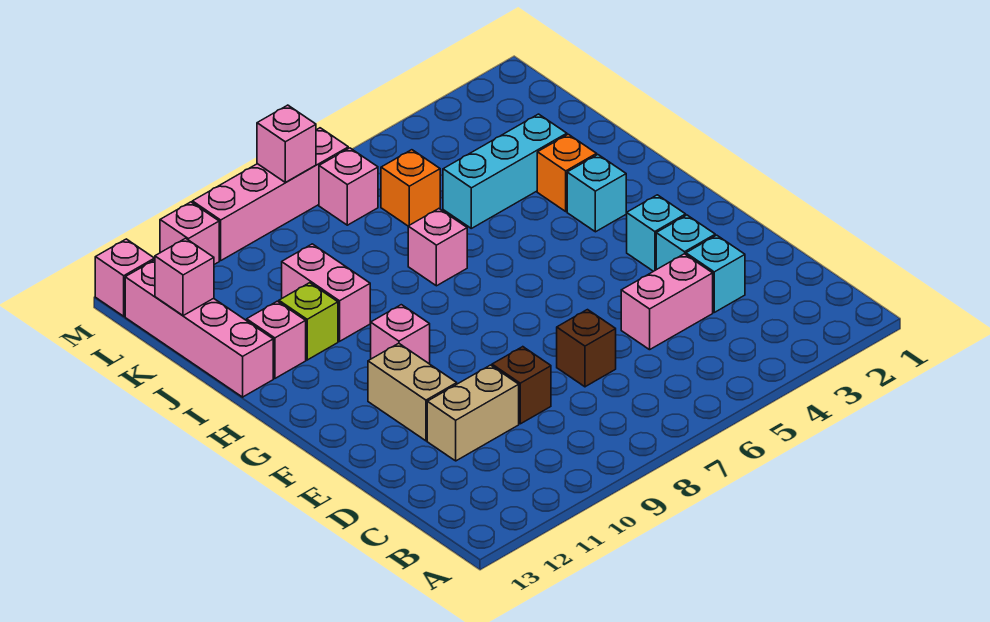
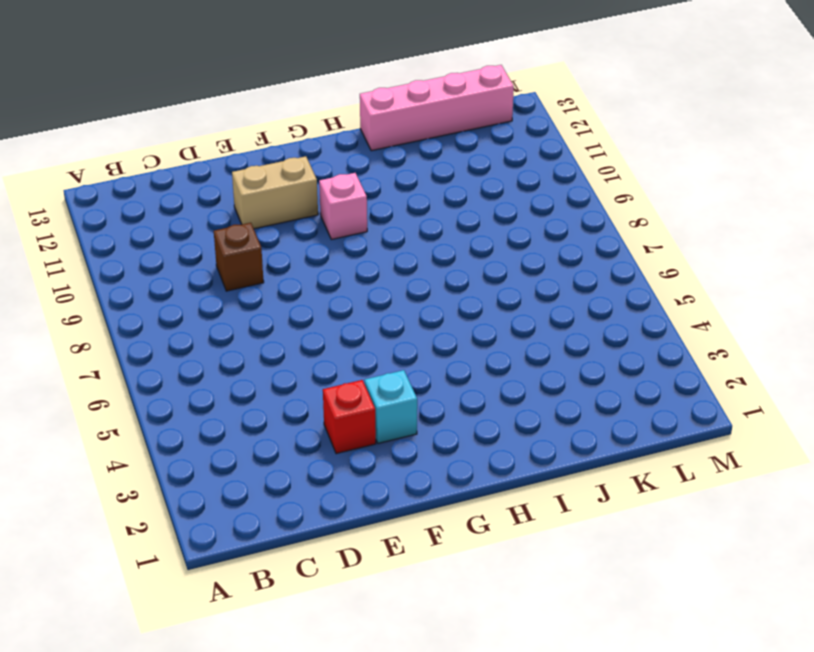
red 1x1 brick [323,380,376,454] -> cyan 1x1 brick [656,215,715,270]
none -> cyan 1x1 brick [686,235,745,312]
none -> pink 1x2 brick [621,254,713,350]
none -> brown 1x1 brick [557,310,616,387]

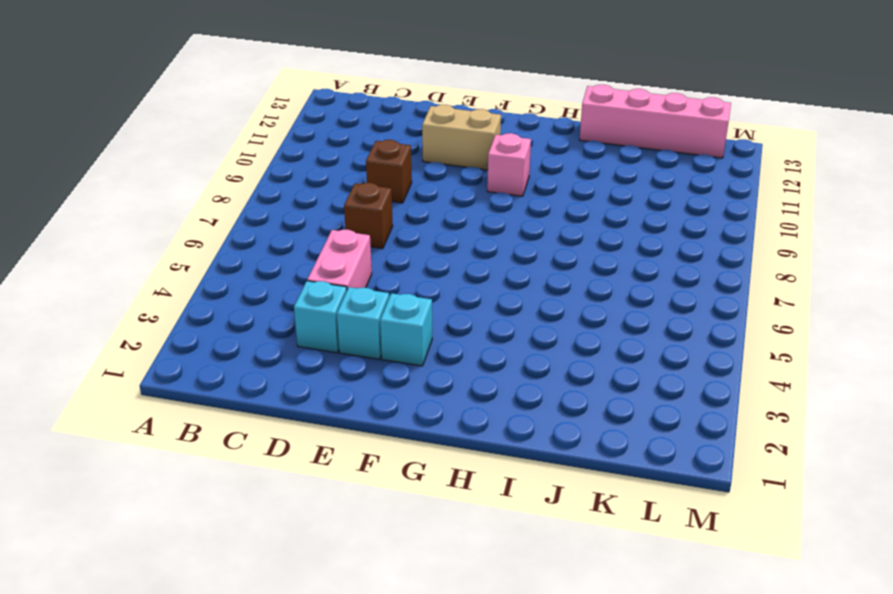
none -> tan 1x2 brick [427,365,519,461]
none -> cyan 1x1 brick [567,155,626,232]
none -> orange 1x1 brick [537,134,597,211]

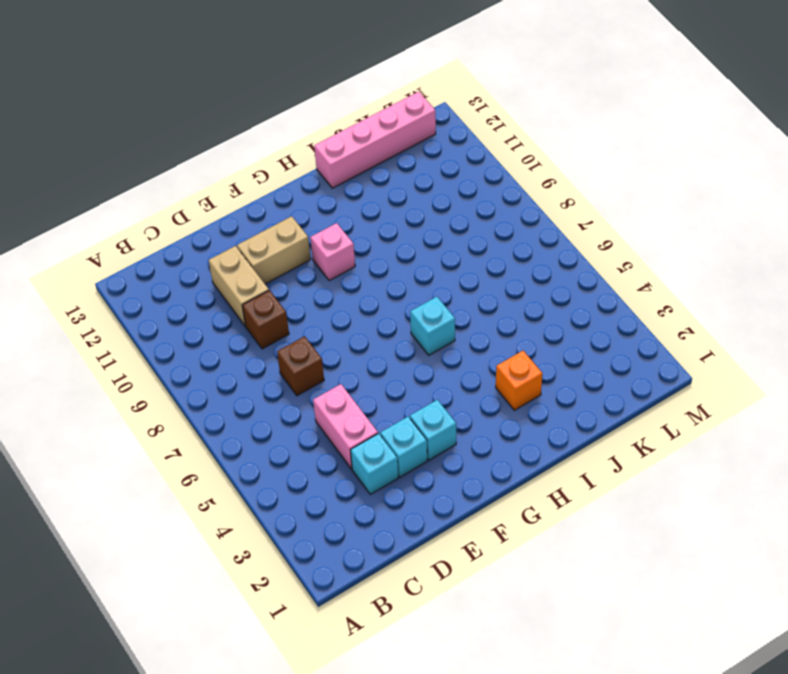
cyan 1x1 brick [410,297,455,355] -> cyan 1x1 brick moved to [567,155,626,232]
none -> pink 1x1 brick [408,209,467,286]
none -> pink 1x2 brick [282,244,370,341]
none -> lime 1x1 brick [279,283,338,360]

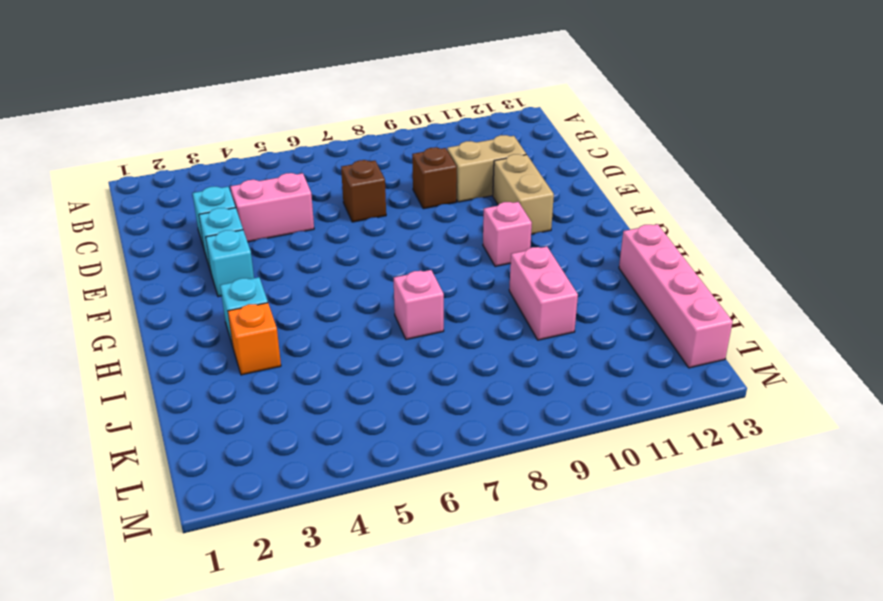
none -> lime 1x1 brick [279,283,338,360]
none -> pink 1x1 brick [247,301,306,379]
none -> cyan 1x3 brick [443,114,567,228]

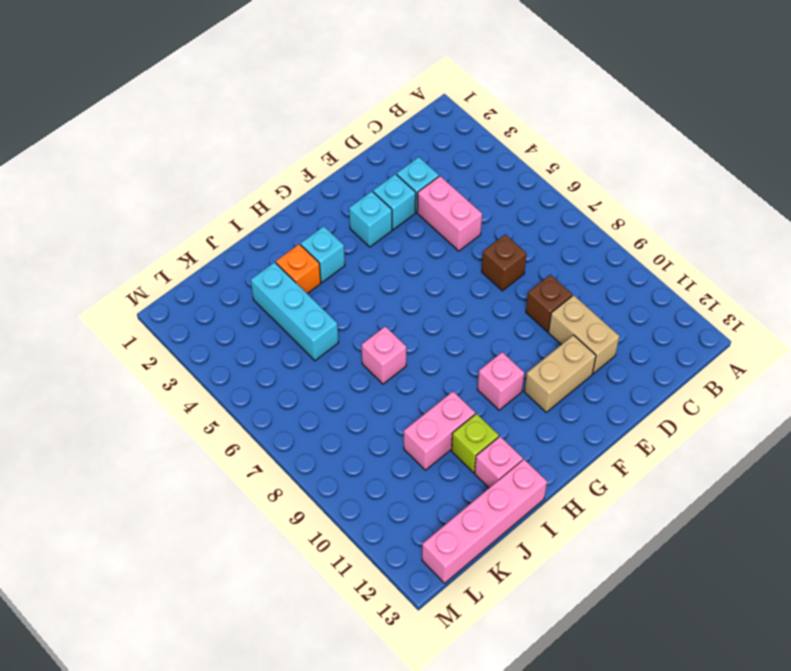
none -> orange 1x1 brick [381,150,440,226]
none -> pink 1x1 brick [319,148,378,225]
none -> pink 1x4 brick [192,128,348,261]

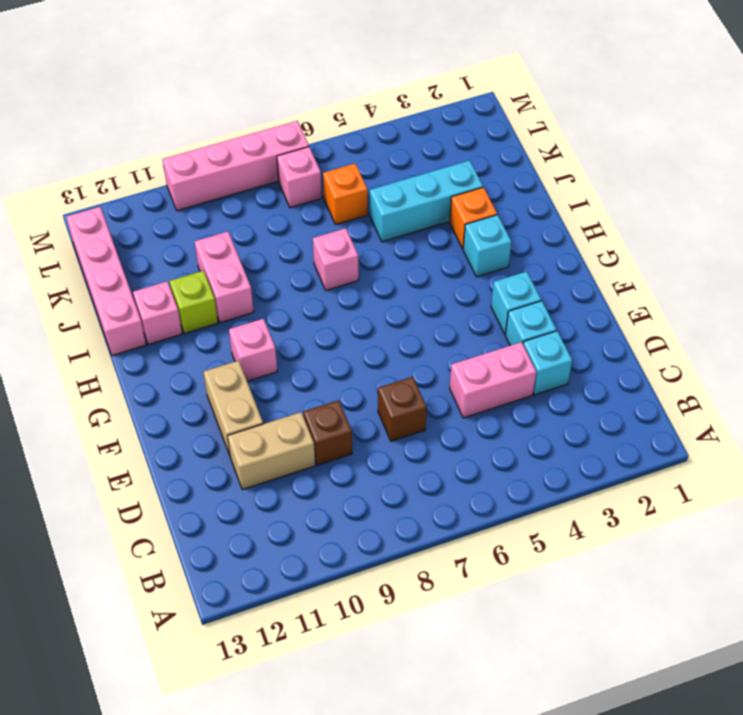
none -> pink 1x1 brick [160,202,219,264]
none -> pink 1x1 brick [95,239,155,316]
none -> pink 1x1 brick [155,238,214,316]

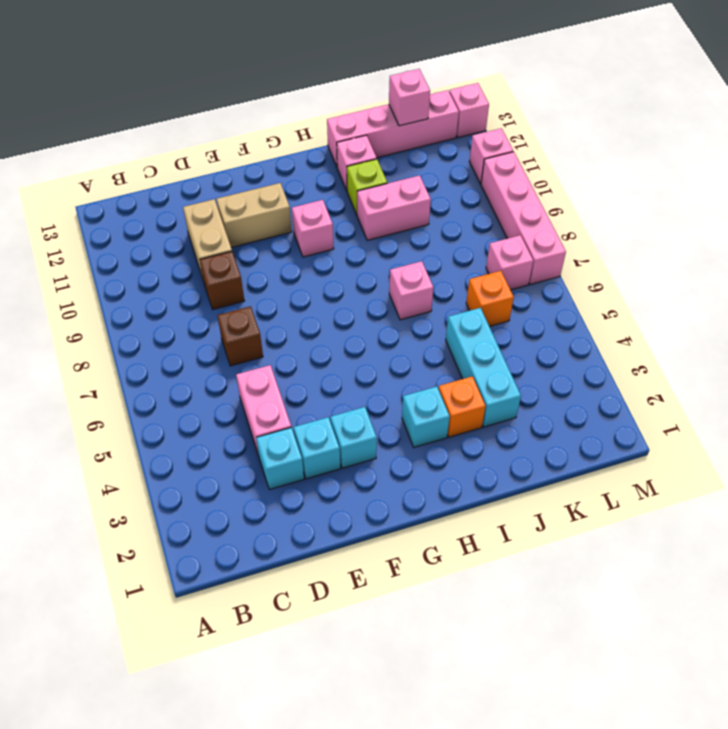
none -> pink 1x1 brick [257,105,316,183]

